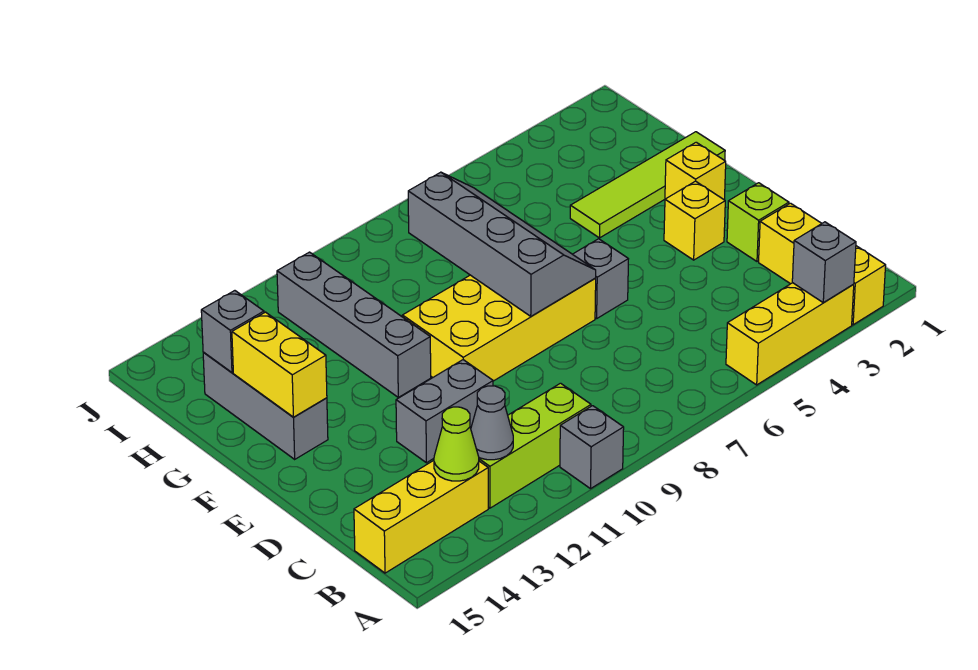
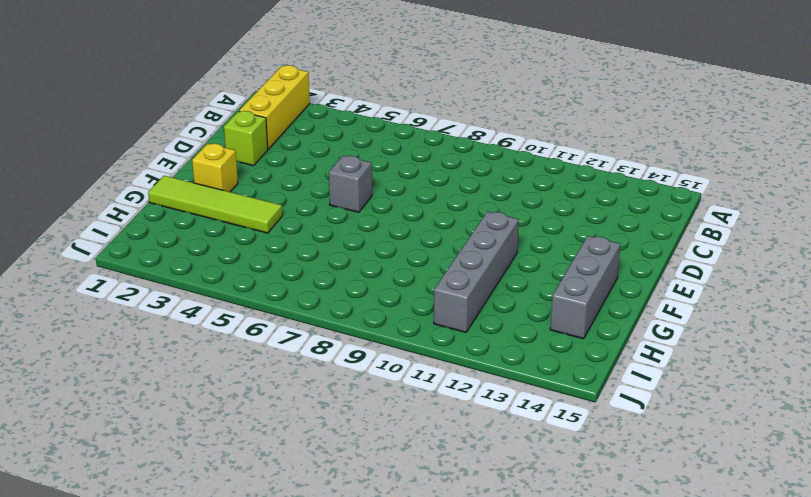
none -> yellow 1x3 brick [726,283,854,385]
none -> grey 1x1 brick [560,406,624,489]
none -> lime 1x3 brick [479,383,591,508]

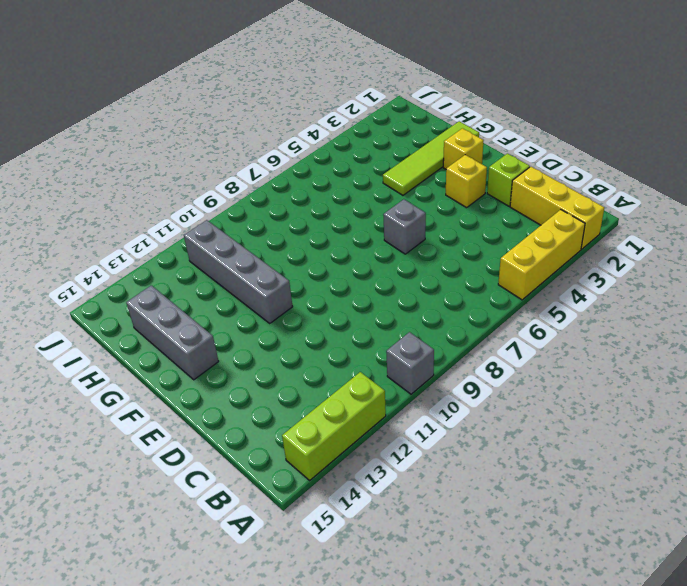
lime 1x3 brick [282,372,386,480] -> lime 1x3 brick moved to [479,383,591,508]
none -> yellow 1x3 brick [354,460,488,573]
none -> grey 1x2 brick [396,360,493,463]
none -> yellow 2x4 brick [402,275,596,381]

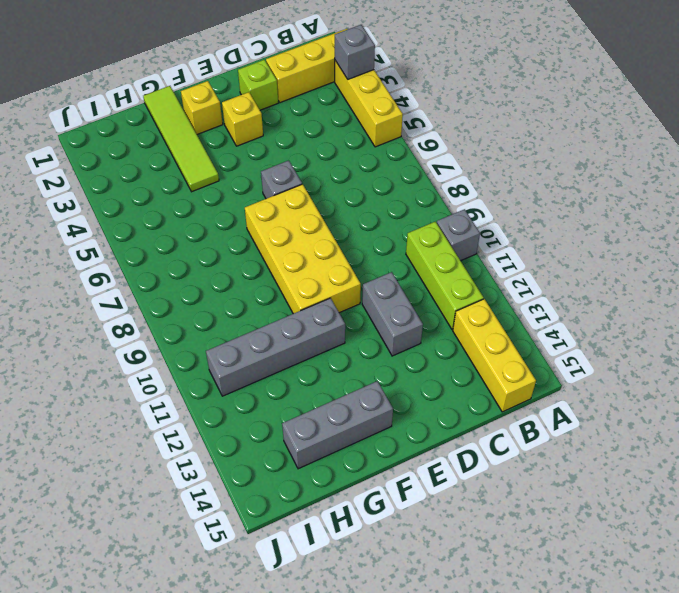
none -> grey 1x1 cone [471,386,513,460]
none -> lime 1x1 cone [434,407,479,481]
none -> grey 2x4 slope [408,172,596,316]

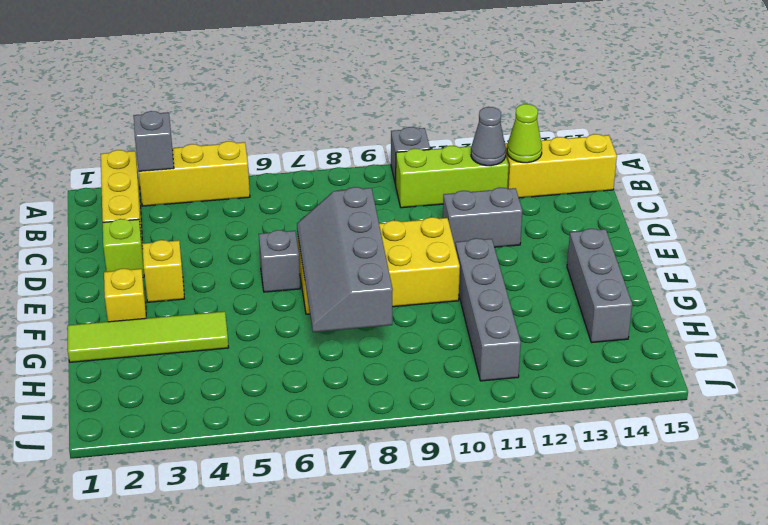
none -> yellow 1x2 brick [232,312,327,417]
none -> grey 1x1 brick [201,291,264,372]

